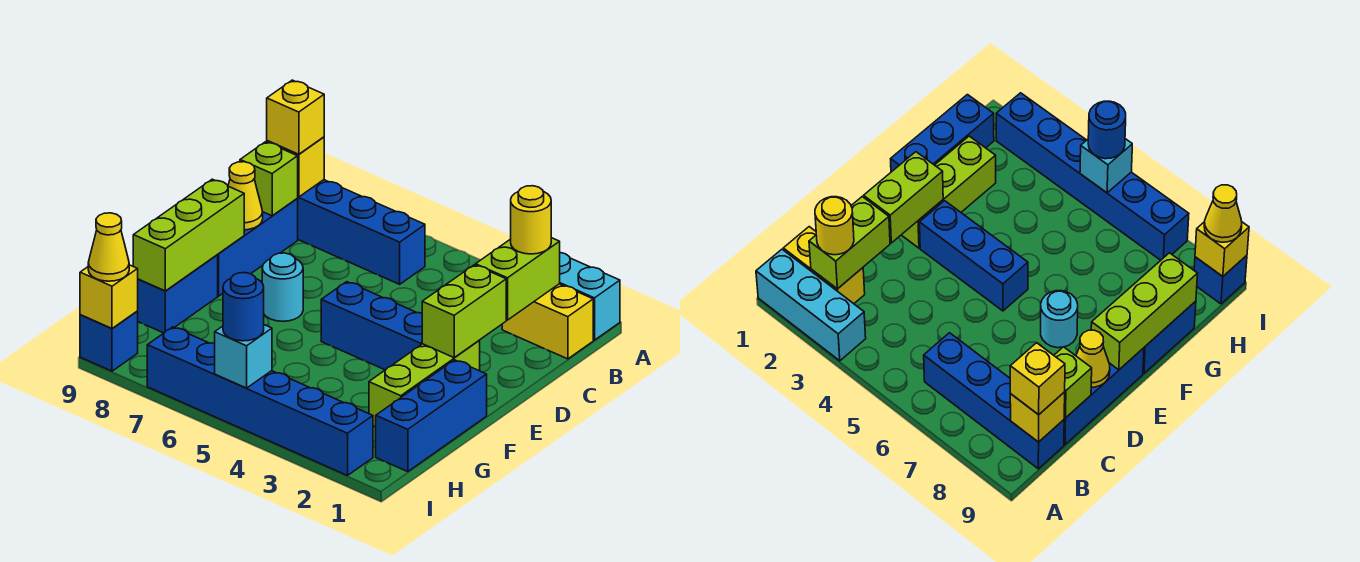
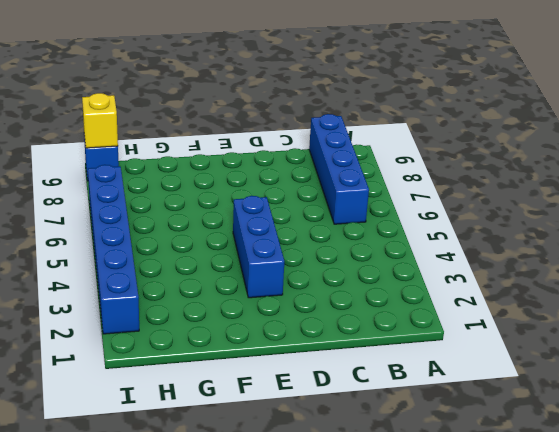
none -> cyan 1x3 brick [560,253,620,340]
none -> yellow 1x2 brick [502,284,593,359]
none -> blue 1x3 brick [217,199,298,296]

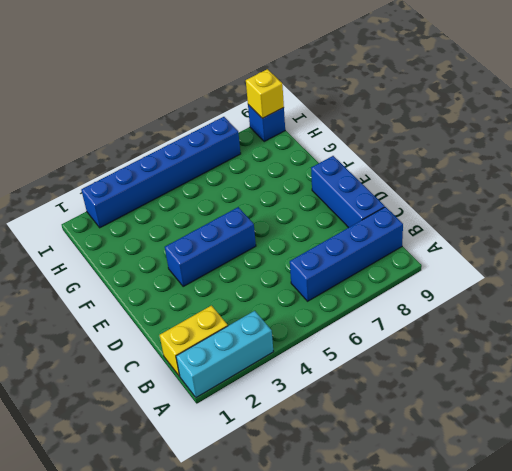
none -> lime 1x3 brick [369,341,480,427]
none -> cyan 1x1 round brick [262,253,303,321]
none -> blue 1x3 brick [376,360,487,472]

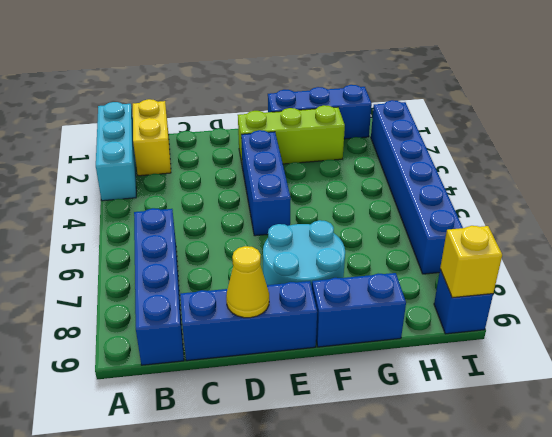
cyan 2x2 round brick [263,220,345,287] -> cyan 1x1 round brick [262,253,303,321]
none -> lime 1x2 brick [476,238,560,320]
none -> yellow 1x1 brick [267,137,324,197]
none -> lime 1x1 brick [240,142,298,216]

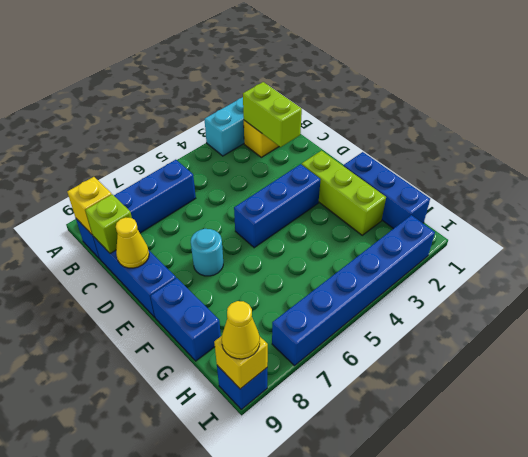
none -> lime 1x2 brick [422,265,506,358]
none -> lime 1x3 brick [133,179,244,291]
none -> cyan 1x1 brick [215,325,272,388]

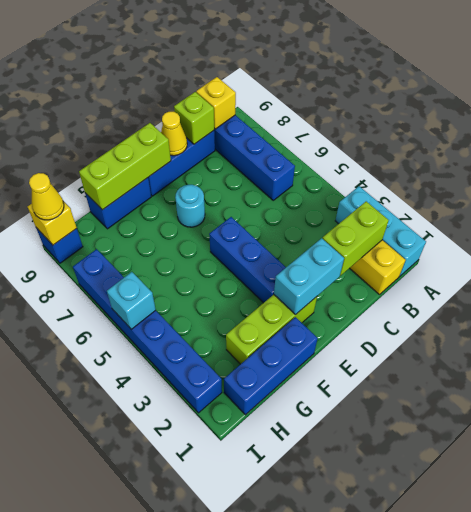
cyan 1x2 brick [274,238,344,314] -> lime 1x2 brick [422,265,506,358]
none -> yellow 1x1 round brick [511,186,551,254]
none -> yellow 1x1 brick [267,80,324,154]
none -> blue 1x1 round brick [223,273,264,341]

